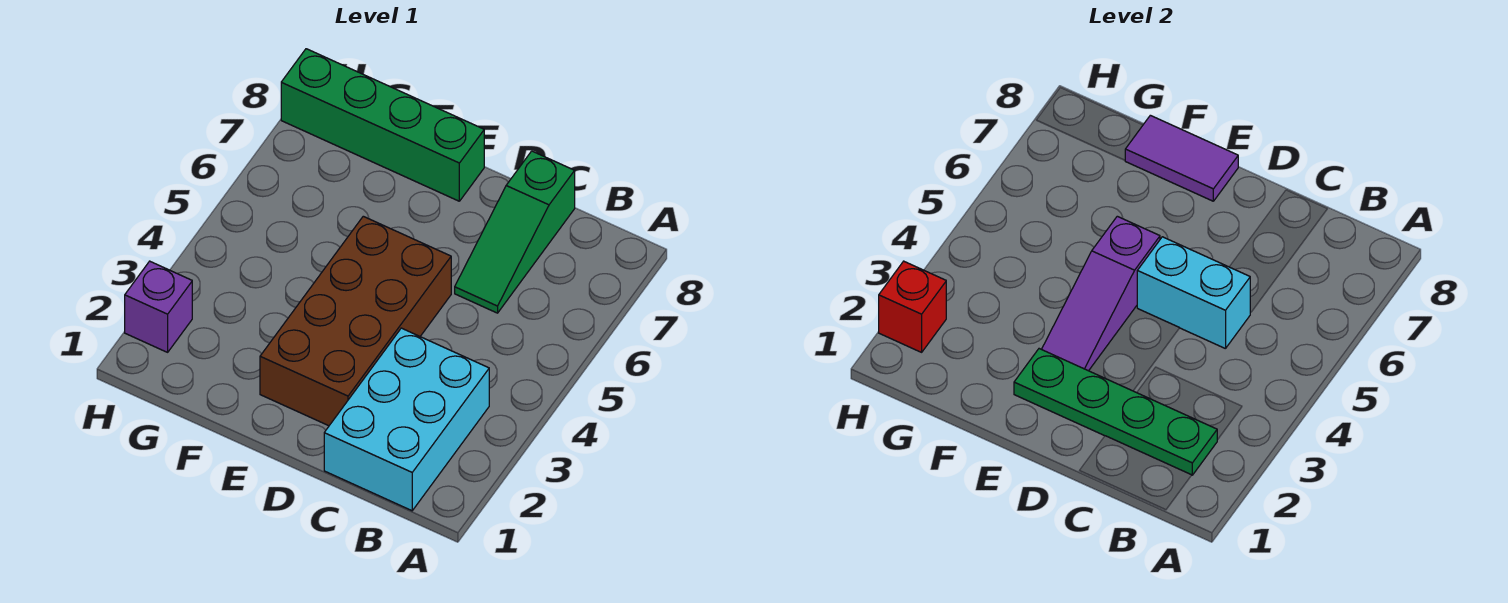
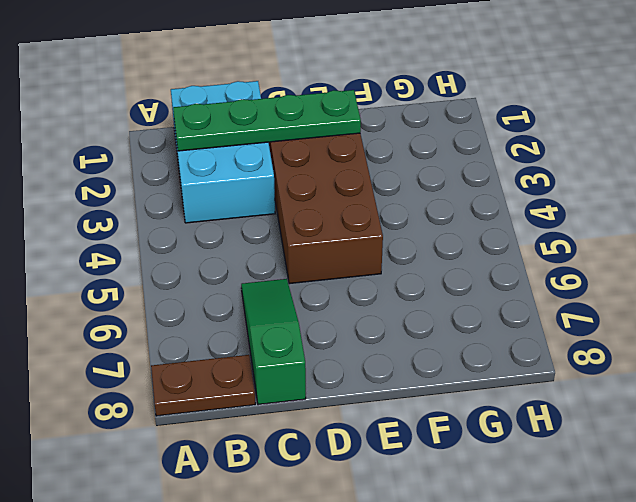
brown 1x2 plate [151,355,255,416] -> none
none -> green 1x4 brick [281,49,484,201]
none -> purple 1x1 brick [125,261,192,352]

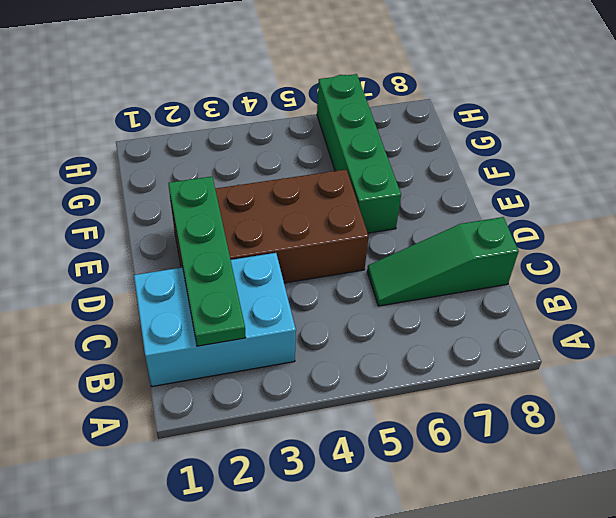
green 1x4 brick [317,74,401,233] -> green 1x4 brick moved to [281,49,484,201]
none -> purple 1x1 brick [125,261,192,352]
none -> cyan 1x2 brick [1137,237,1250,349]

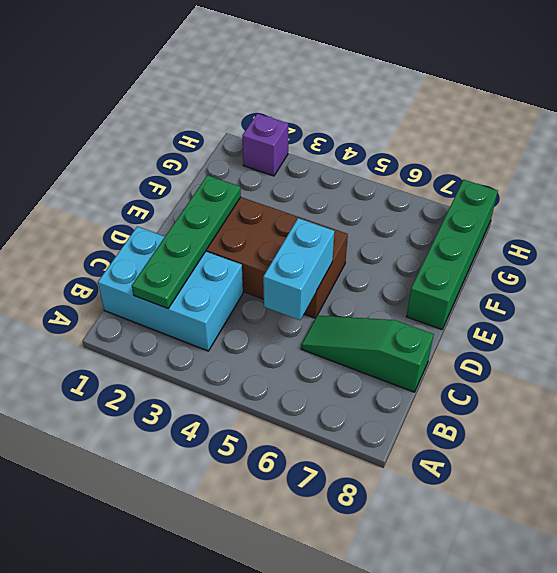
none -> purple 1x3 slope [1042,216,1160,371]
none -> purple 1x2 tile [1125,115,1238,201]

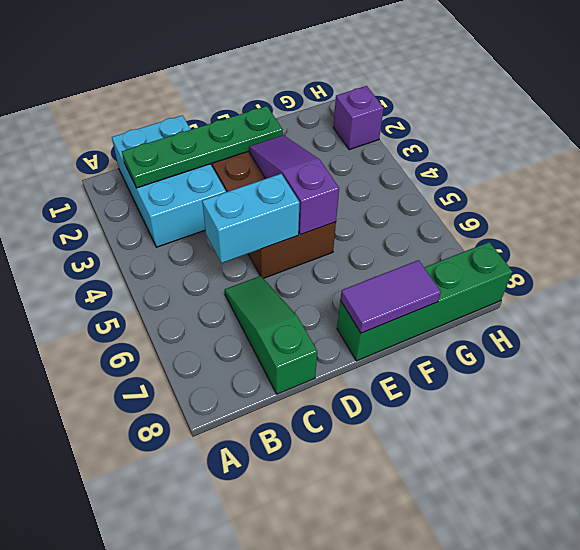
none -> red 1x1 brick [879,261,946,352]

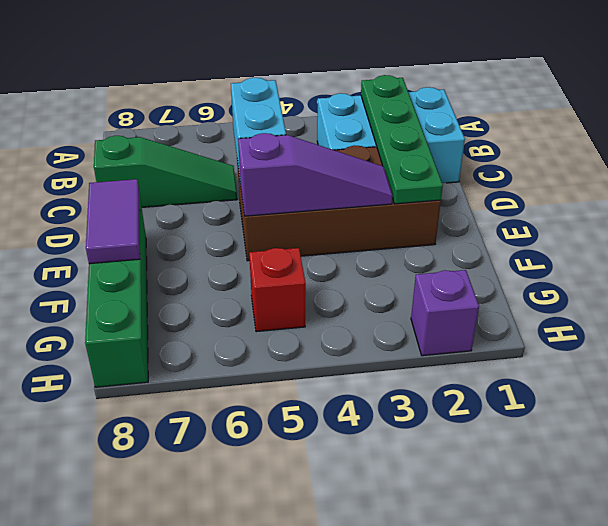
red 1x1 brick [249,248,306,332] -> red 1x1 brick moved to [879,261,946,352]

